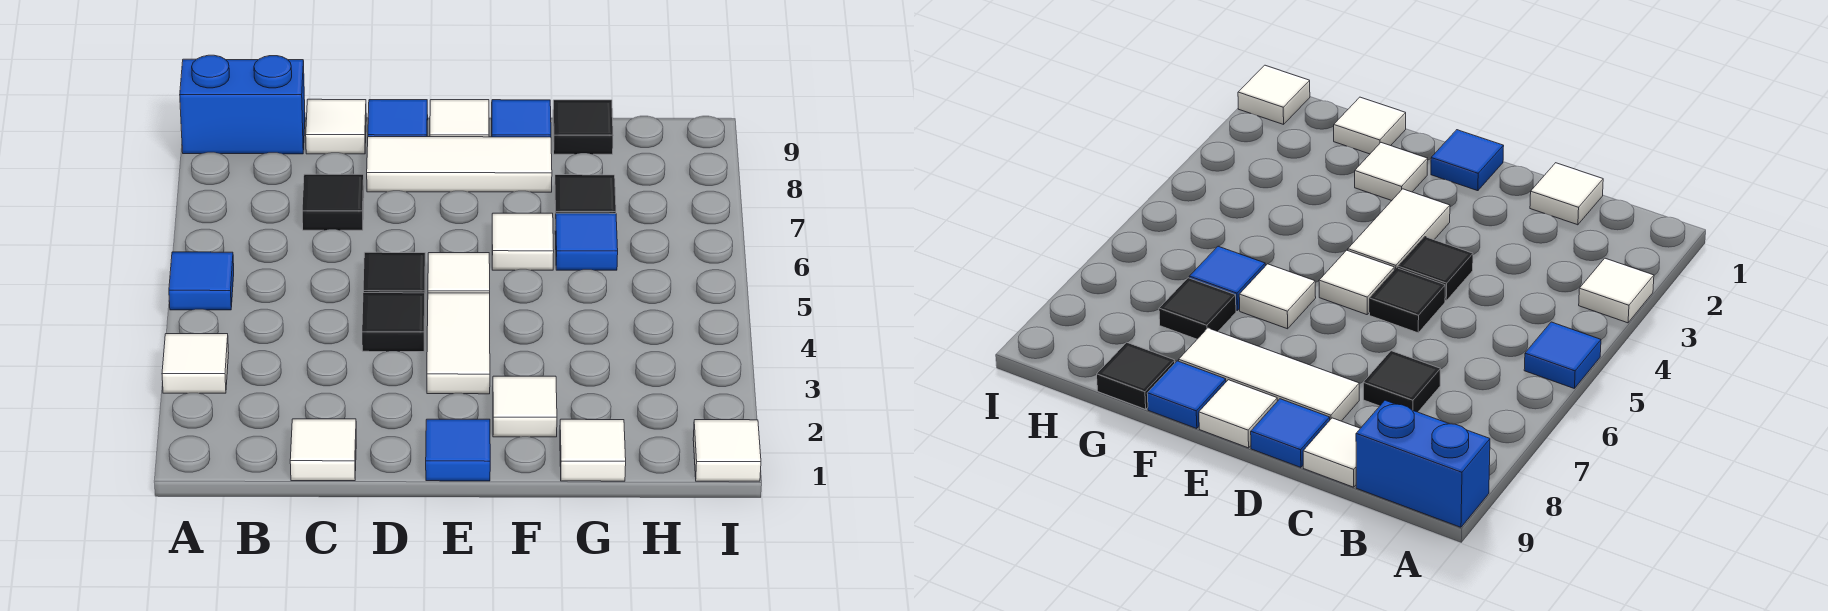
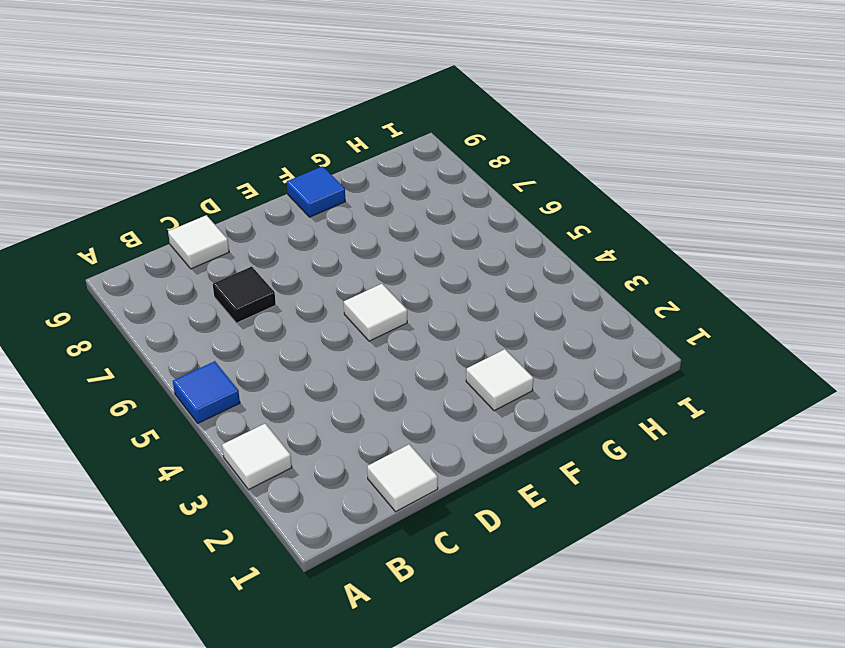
none -> blue 1x2 brick [180,55,305,154]
none -> black 1x1 tile [362,293,425,352]
none -> black 1x1 tile [363,252,425,293]

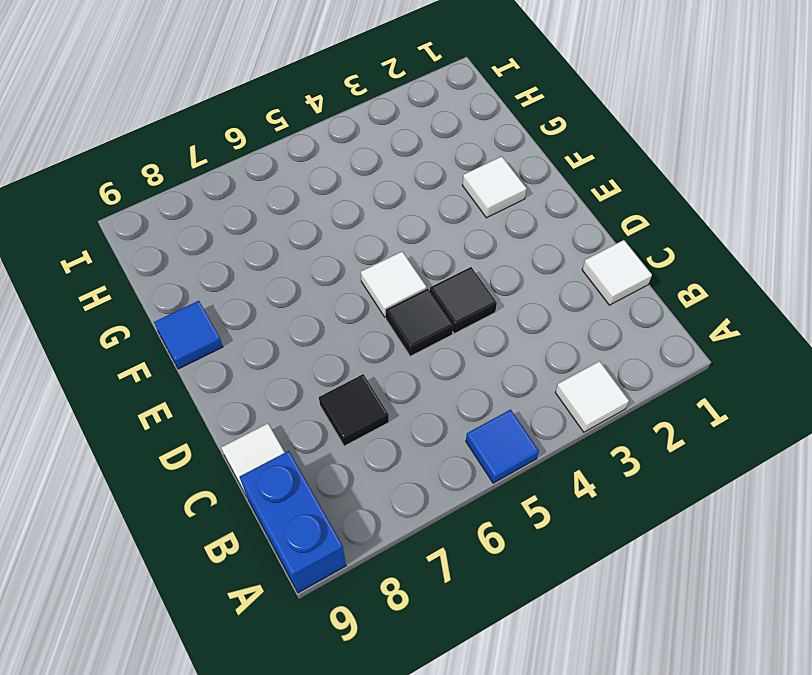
none -> white 1x3 tile [367,137,552,192]
none -> blue 1x1 tile [368,100,428,137]
none -> blue 1x1 tile [426,419,490,481]

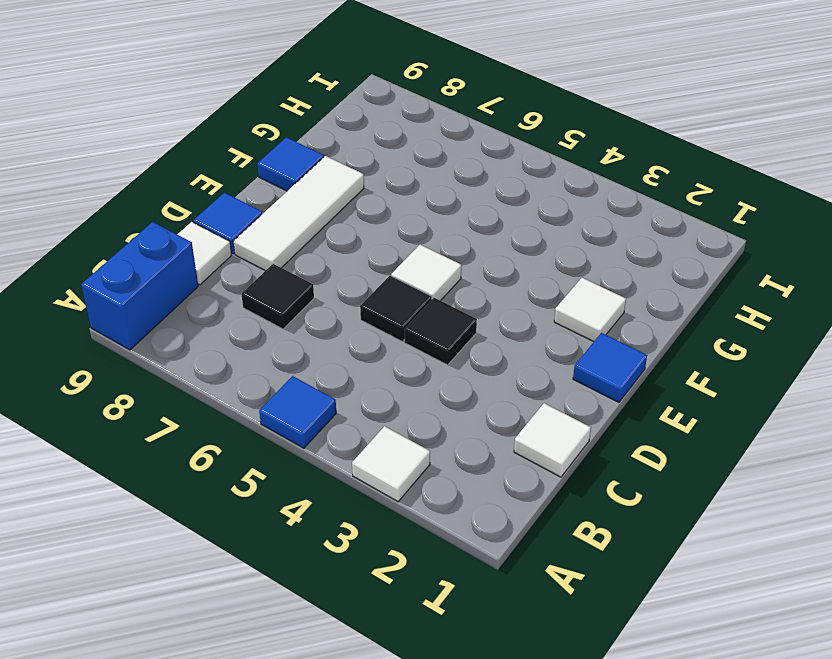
none -> white 1x2 tile [427,293,490,394]
none -> white 1x1 tile [430,100,489,137]
none -> white 1x1 tile [492,213,554,270]

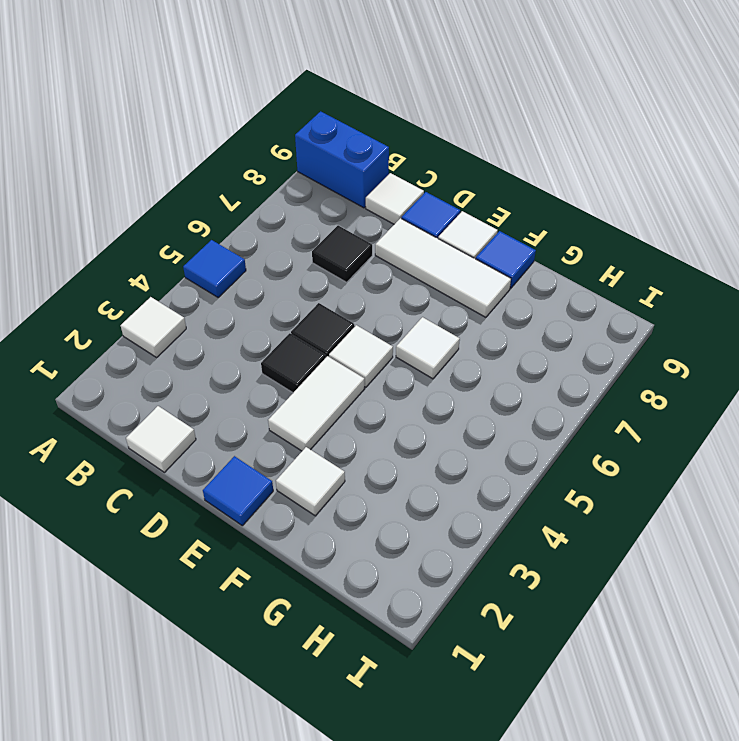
none -> white 1x1 tile [560,419,626,481]
none -> blue 1x1 tile [555,213,618,270]
none -> black 1x1 tile [555,175,616,230]

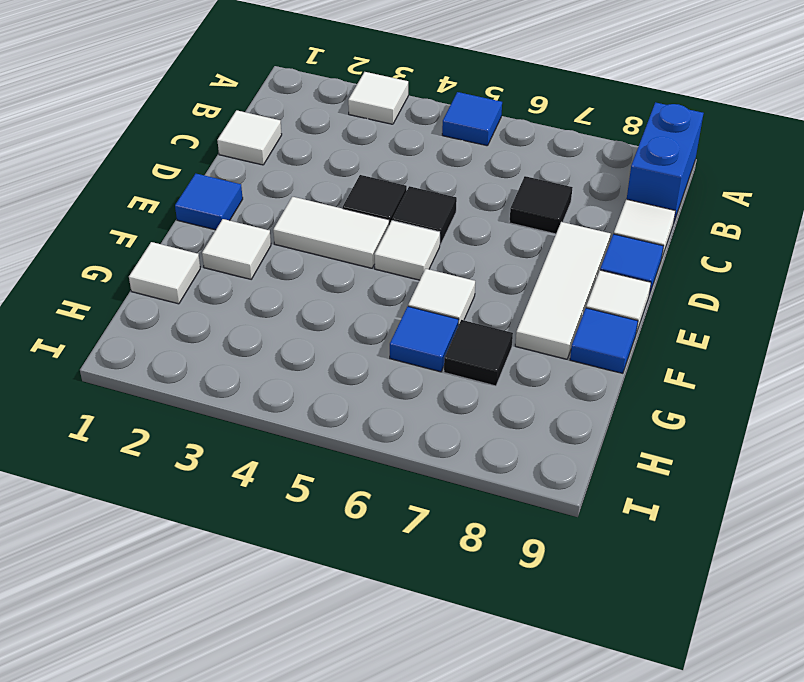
none -> black 1x1 tile [553,100,613,154]
none -> white 1x1 tile [693,420,761,481]

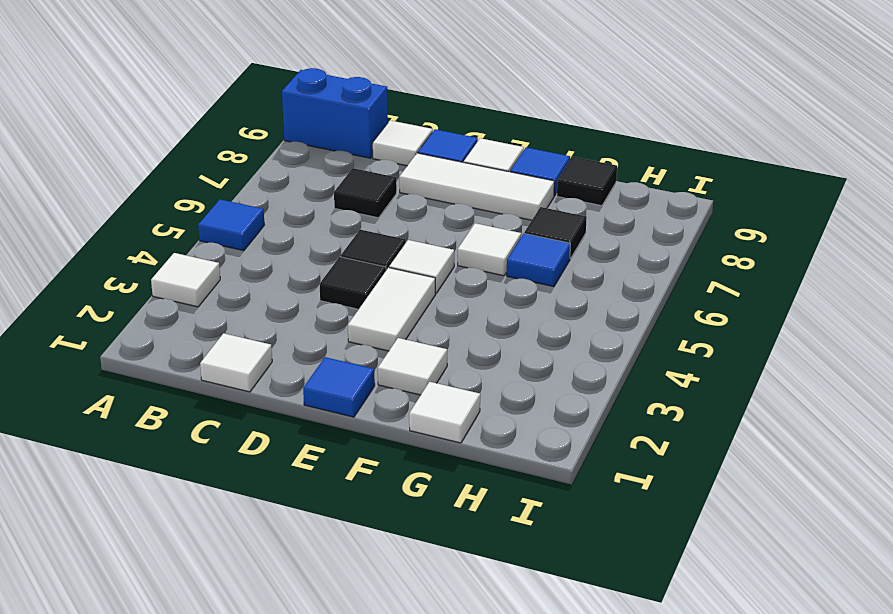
none -> white 1x1 tile [693,420,761,481]

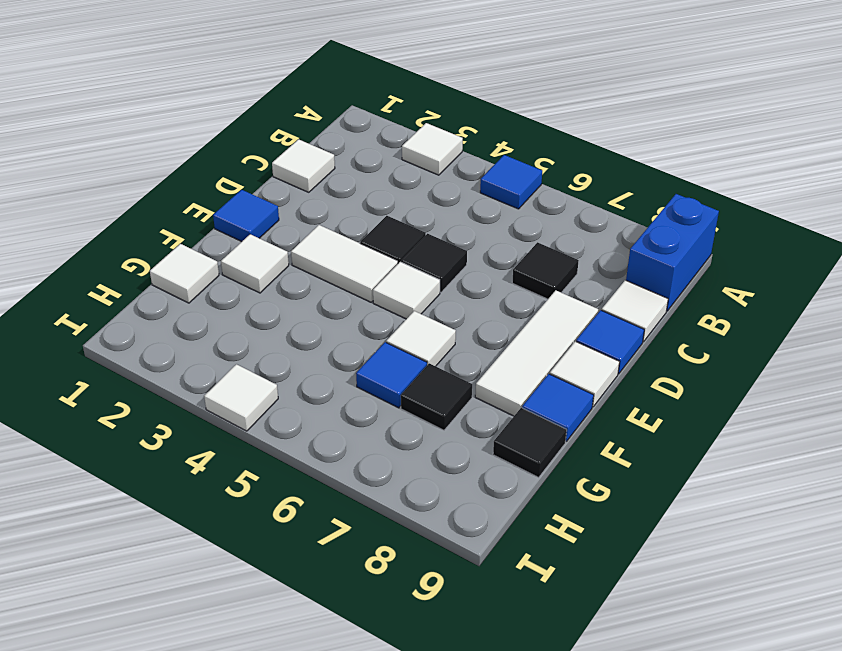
white 1x1 tile [204,364,278,431] -> white 1x1 tile moved to [693,420,761,481]

